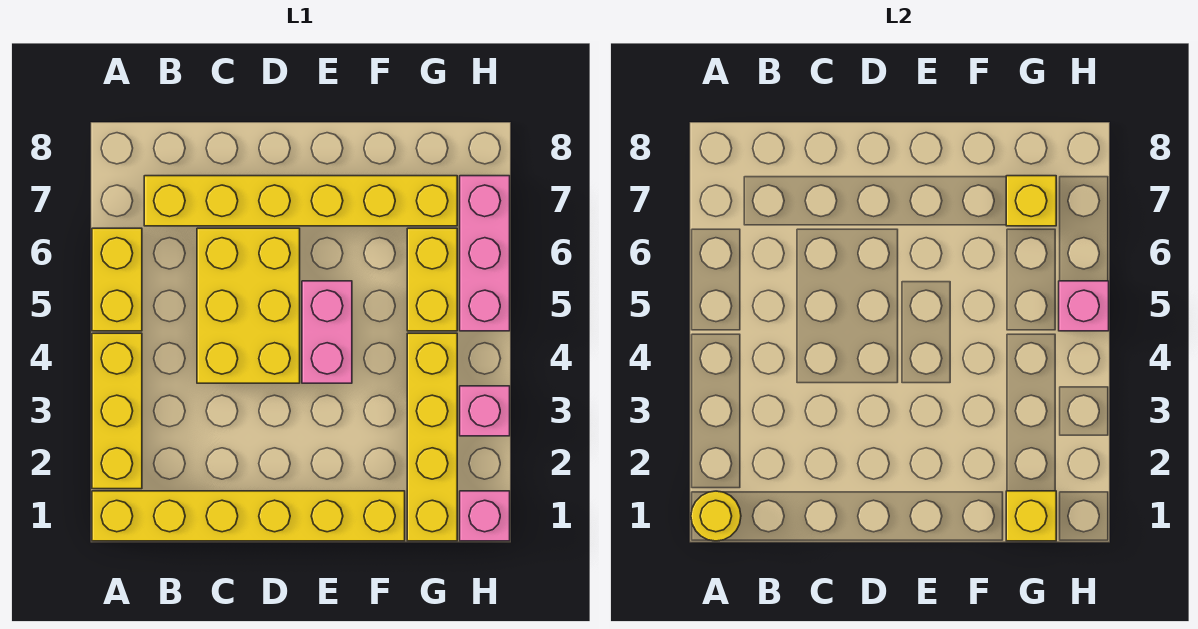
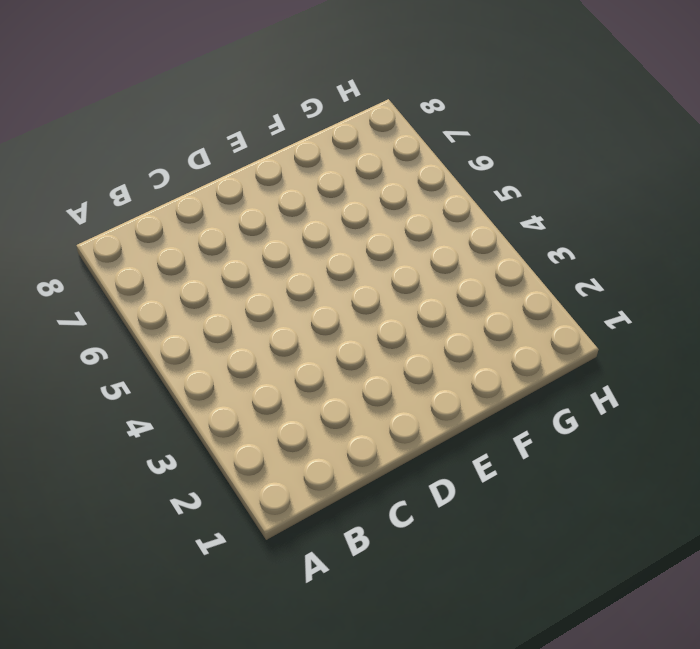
none -> yellow 1x6 brick [92,491,405,541]
none -> yellow 1x3 brick [92,333,142,489]
none -> yellow 1x2 brick [92,228,142,331]

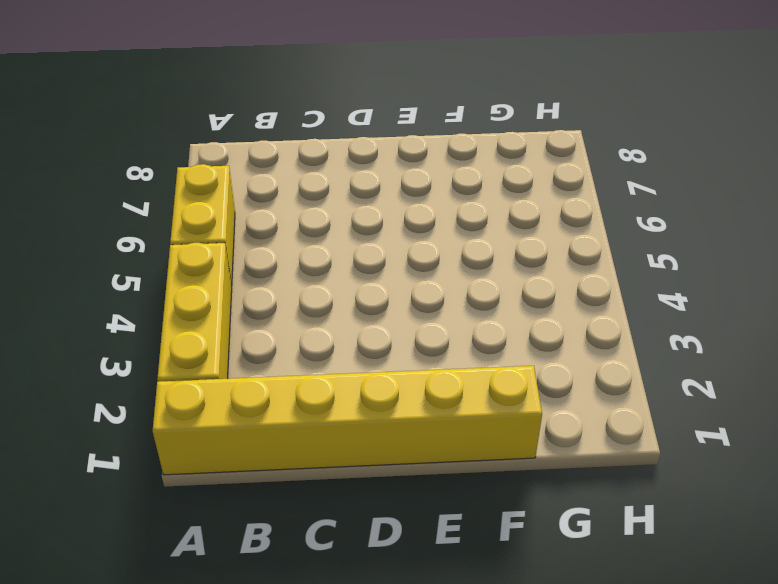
none -> yellow 1x6 brick [144,176,457,226]
none -> yellow 2x3 brick [197,228,300,383]
none -> pink 1x2 brick [302,281,352,383]

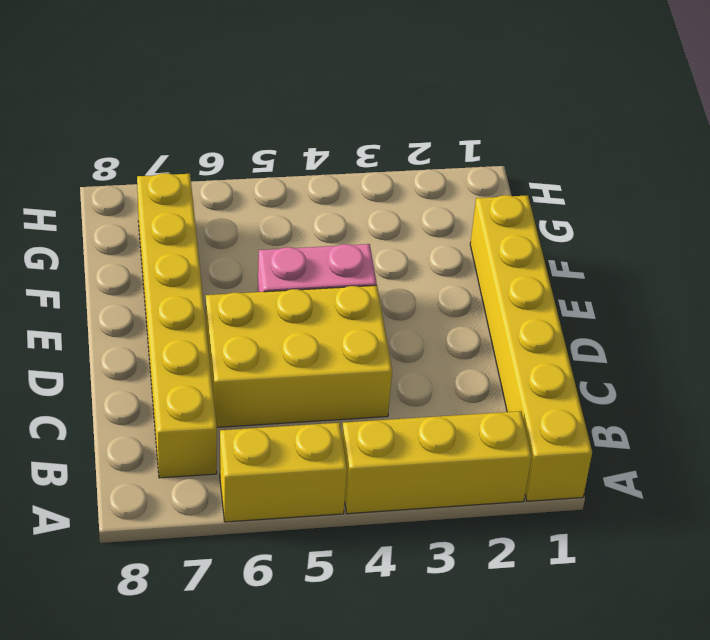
none -> yellow 1x4 brick [407,333,457,541]
none -> yellow 1x2 brick [407,228,457,331]
none -> pink 1x1 brick [460,491,510,541]

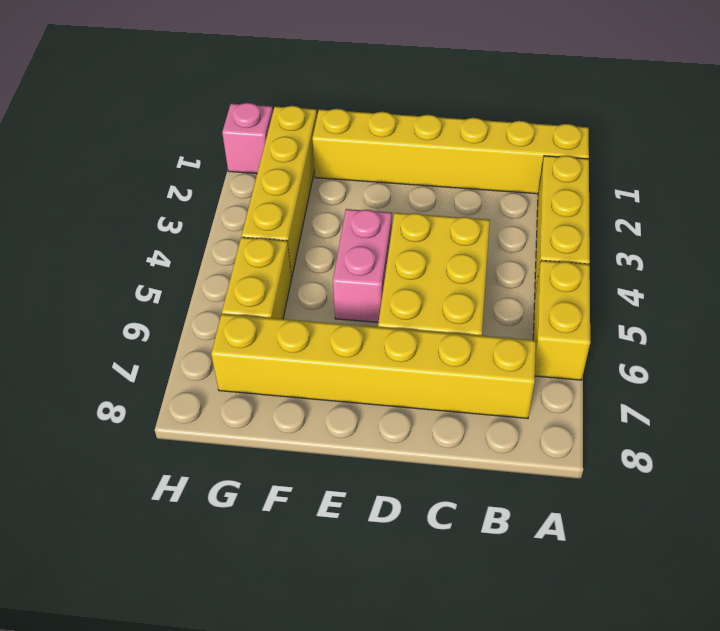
none -> pink 1x1 brick [460,386,510,436]
none -> pink 1x3 brick [460,176,510,331]
none -> yellow 1x1 round brick [691,491,741,541]

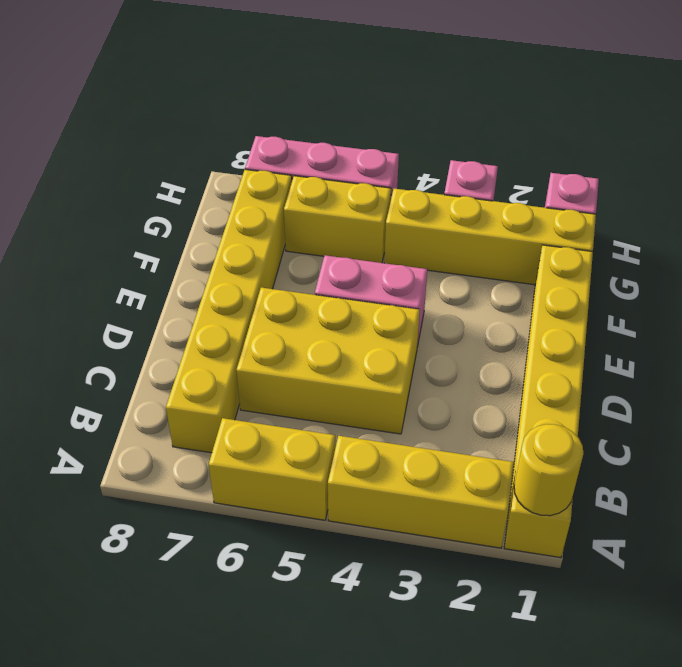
none -> yellow 1x1 brick [1006,491,1056,541]
none -> yellow 1x1 brick [1006,176,1056,226]
none -> pink 1x1 brick [1059,281,1109,331]

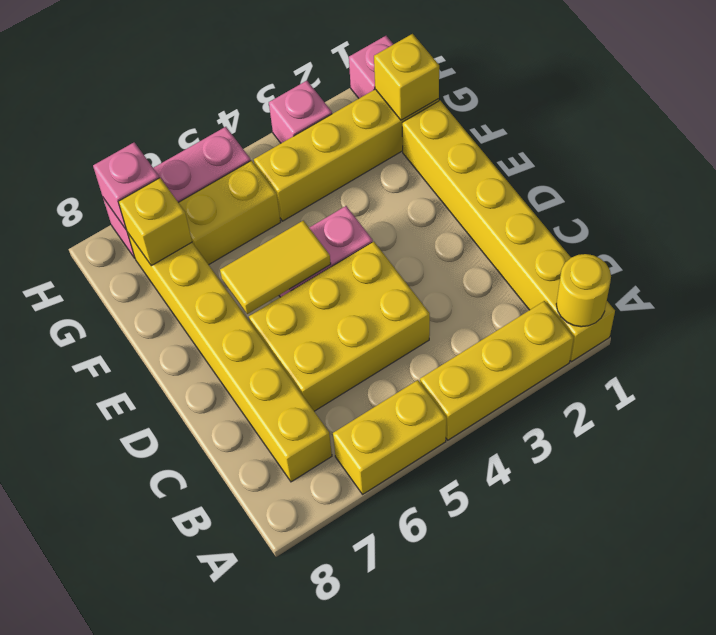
yellow 1x2 tile [220,221,331,314] -> none
pink 1x1 brick [93,142,159,230] -> pink 1x1 brick moved to [1059,281,1109,331]

